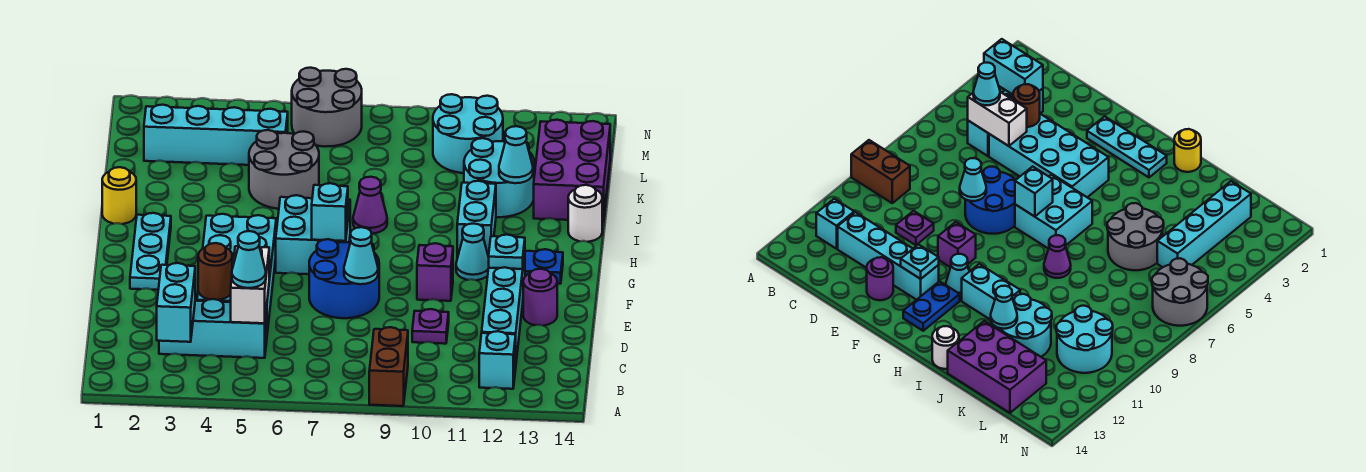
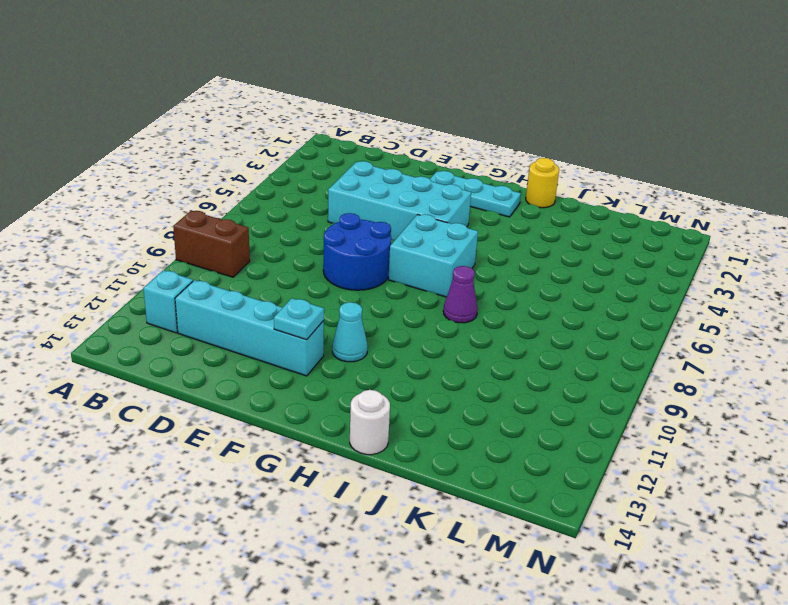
none -> cyan 1x3 brick [159,299,267,358]
none -> purple 1x1 plate [412,309,449,344]
none -> purple 1x1 round brick [523,269,557,326]
none -> purple 1x1 brick [417,243,453,301]

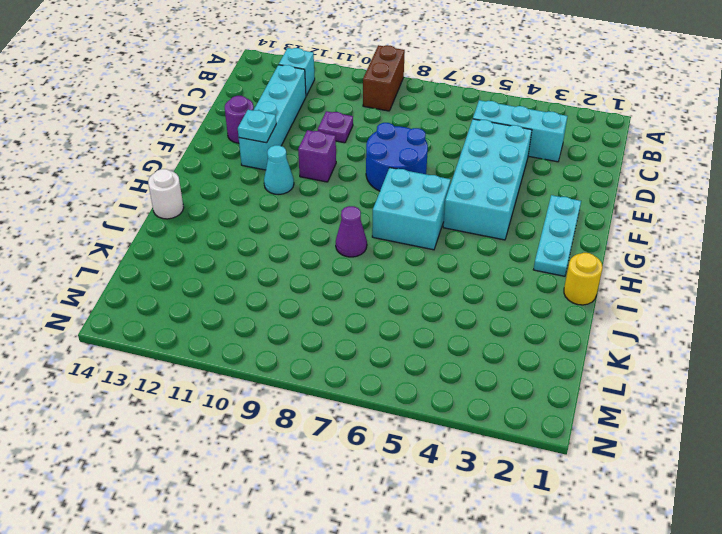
none -> blue 1x2 plate [525,249,563,284]
none -> cyan 1x2 brick [457,181,496,258]
none -> grey 2x2 round brick [249,130,319,209]
none -> cyan 2x2 round brick [464,138,534,217]

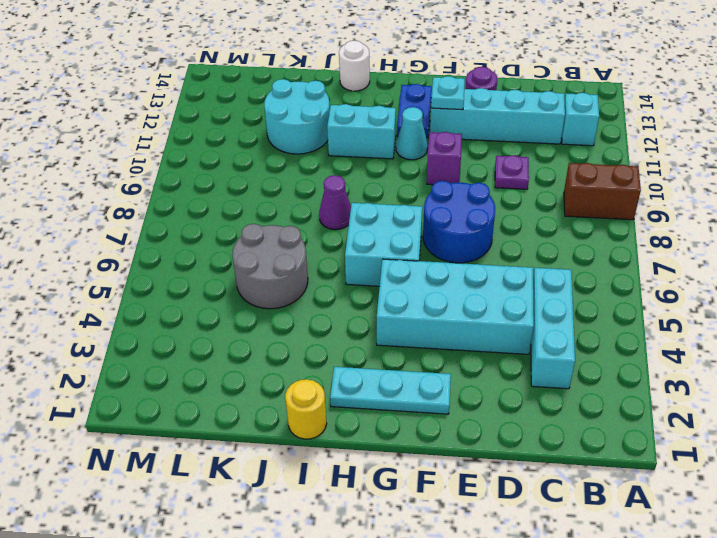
none -> purple 2x3 brick [534,120,610,221]
none -> cyan 1x4 brick [144,105,288,165]
none -> cyan 2x2 round brick [433,94,503,173]
none -> grey 2x2 round brick [292,68,362,147]

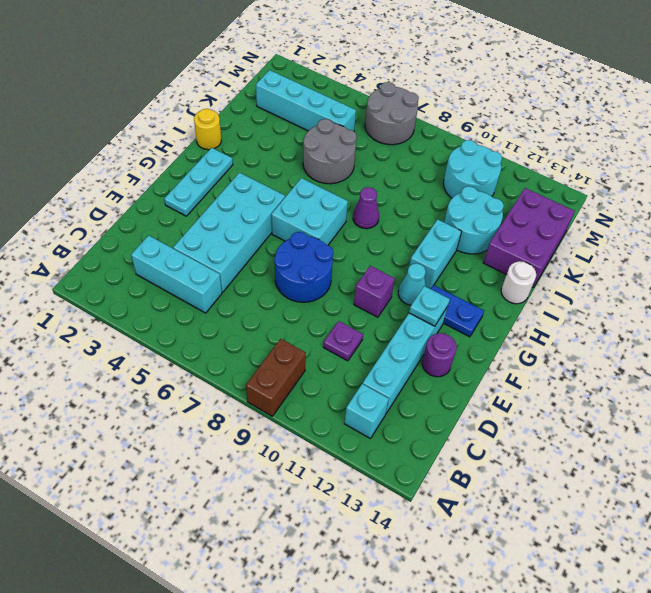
none -> cyan 1x2 brick [157,263,195,342]
none -> white 1x2 brick [231,246,269,323]
none -> brown 1x1 round brick [198,243,232,300]
none -> cyan 1x1 cone [344,227,378,284]

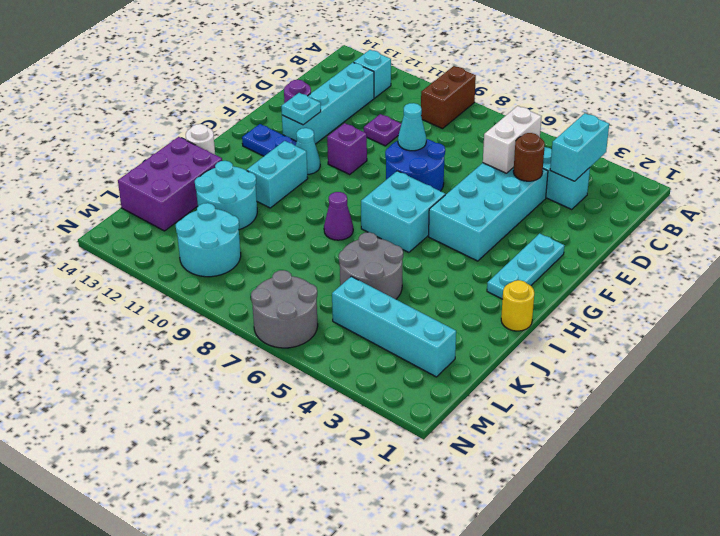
none -> cyan 1x1 brick [312,183,348,241]
none -> cyan 1x1 cone [499,126,533,183]
none -> cyan 1x1 cone [232,231,266,288]

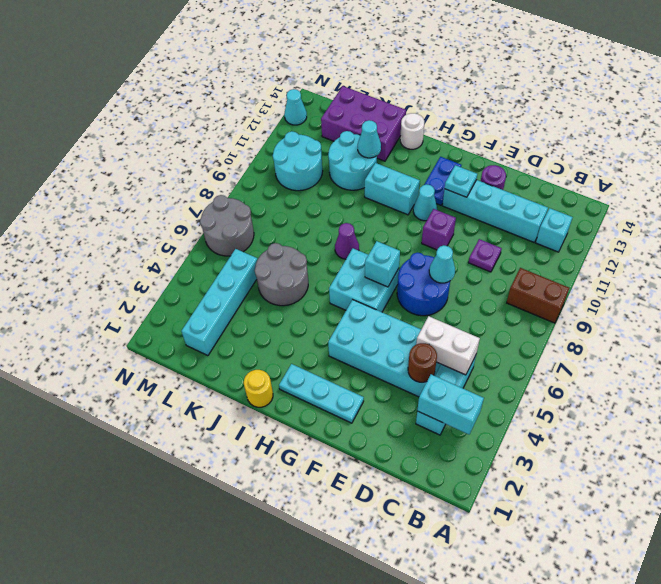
cyan 1x1 cone [284,89,307,125] -> cyan 1x1 cone moved to [232,231,266,288]

